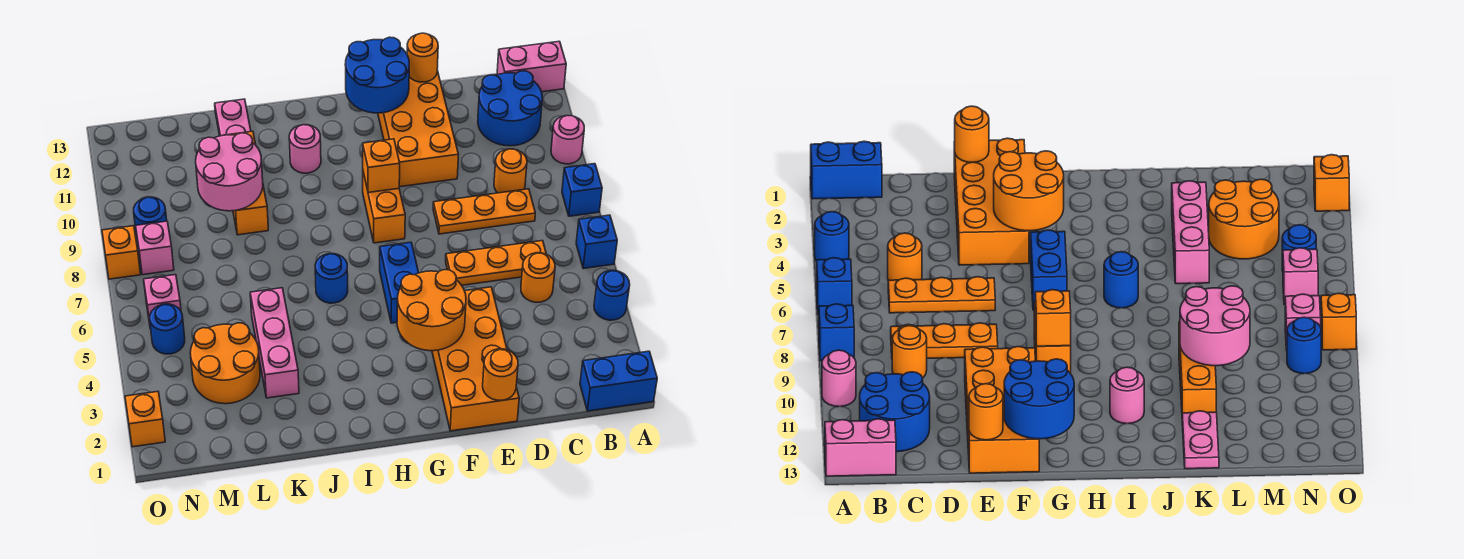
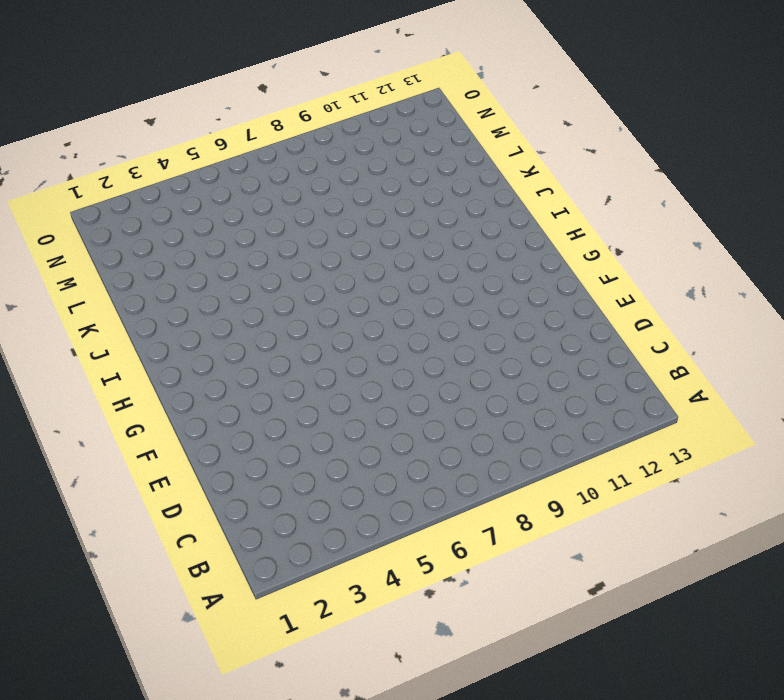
none -> blue 1x2 brick [580,351,657,411]
none -> blue 1x1 round brick [594,270,630,320]
none -> blue 1x1 brick [576,215,617,269]
none -> blue 1x1 brick [562,164,602,216]

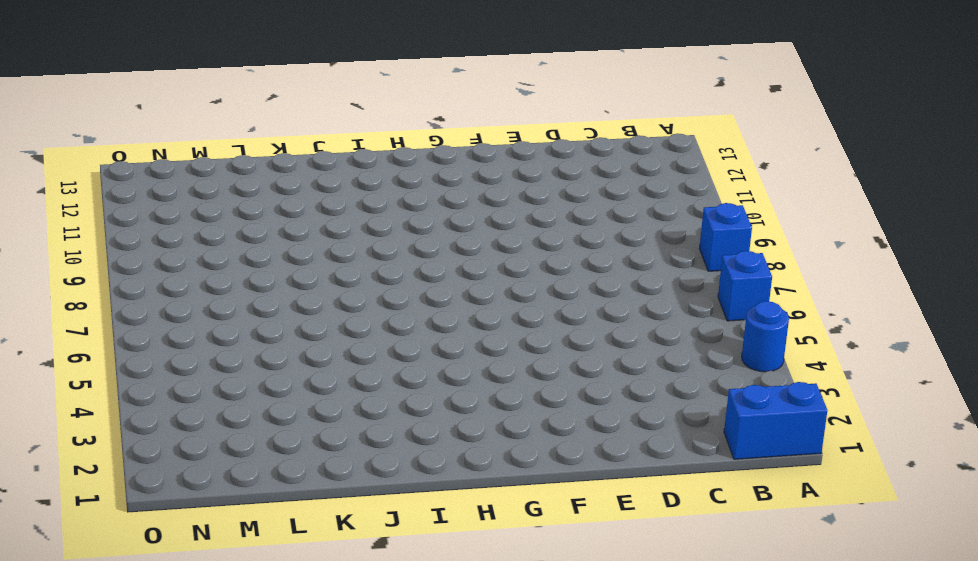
none -> pink 1x1 round brick [551,115,584,164]
none -> pink 1x2 brick [497,41,566,92]
none -> blue 2x2 round brick [478,71,542,146]
none -> orange 1x1 round brick [521,253,555,302]

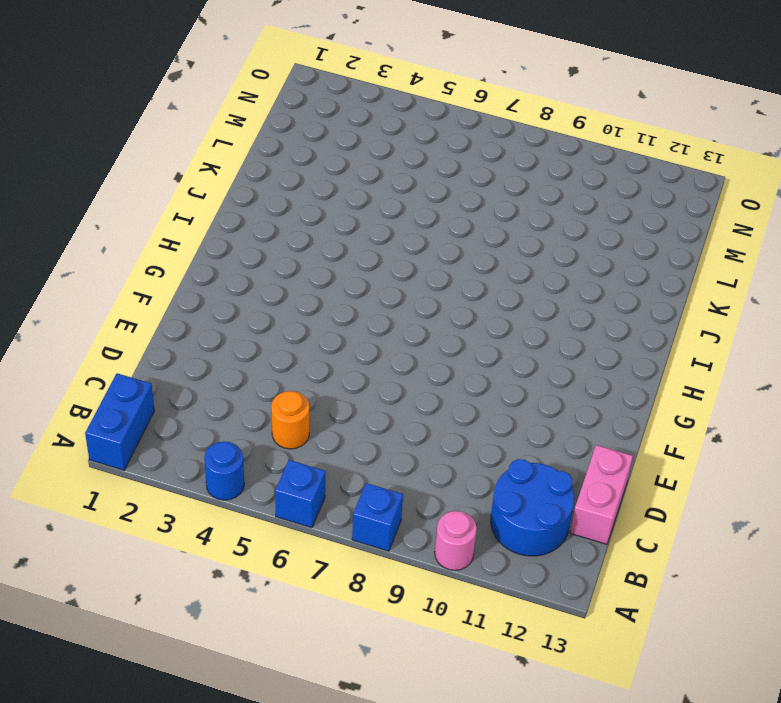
pink 1x2 brick [570,445,633,544] -> pink 1x2 brick moved to [497,41,566,92]
none -> orange 1x3 plate [446,241,546,285]
none -> orange 1x3 plate [433,189,535,234]
none -> orange 1x1 round brick [494,149,527,193]
none -> orange 2x4 brick [432,287,519,431]

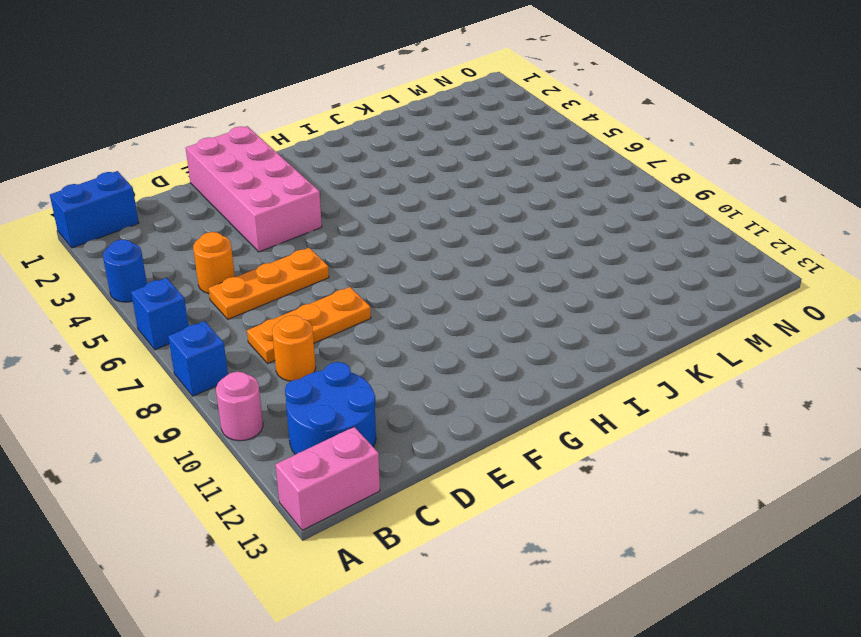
pink 2x4 brick [186,126,322,252] -> orange 2x4 brick [432,287,519,431]
none -> orange 2x4 brick [378,70,458,187]
none -> blue 1x2 brick [380,242,419,323]
none -> orange 1x2 brick [363,172,405,243]
none -> blue 1x1 round brick [315,254,348,303]

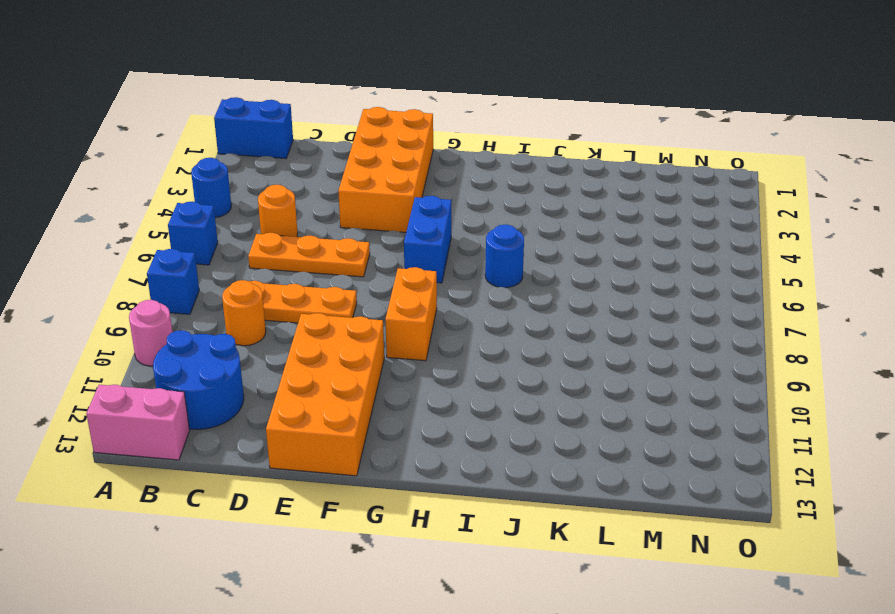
none -> pink 1x1 round brick [289,125,321,173]
none -> pink 1x3 brick [250,288,299,398]
none -> orange 1x3 brick [229,131,268,235]
none -> pink 1x2 plate [215,99,251,136]

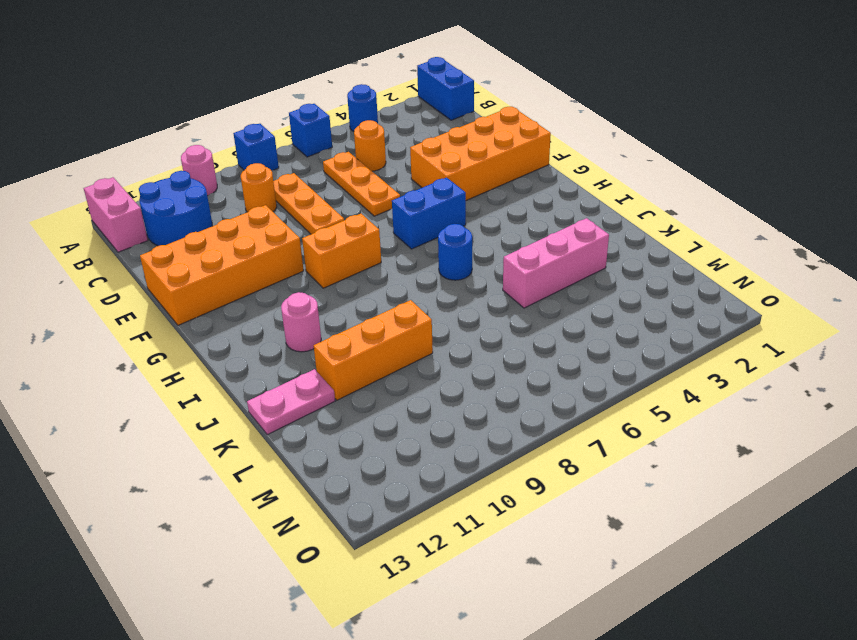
none -> orange 2x2 round brick [190,323,260,404]
none -> blue 1x1 round brick [150,304,185,354]
none -> pink 1x1 brick [144,275,181,329]
none -> pink 1x1 brick [136,221,174,275]

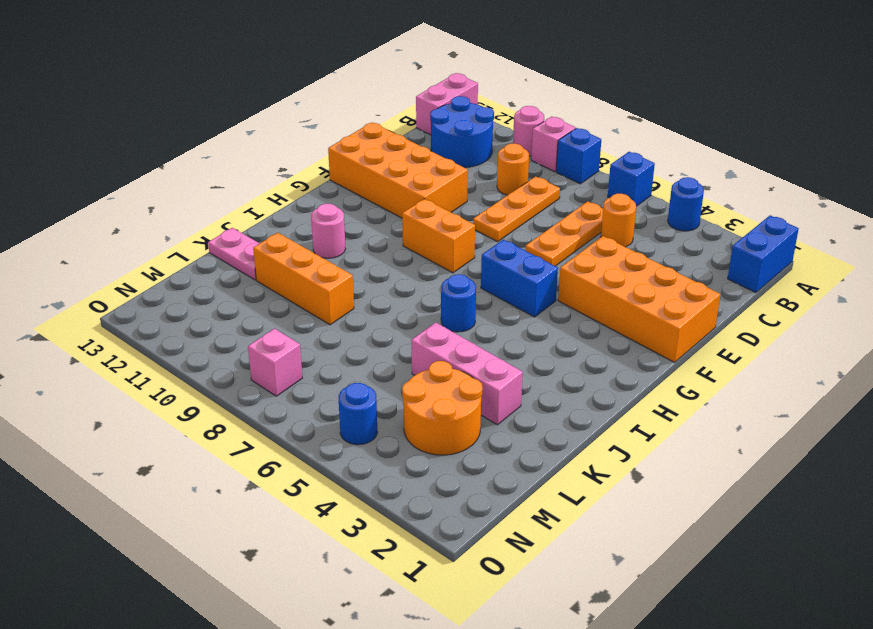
pink 1x1 brick [531,117,576,172] -> pink 1x1 brick moved to [144,275,181,329]
none -> blue 1x1 round brick [134,197,167,236]
none -> orange 1x1 brick [125,392,165,447]
none -> orange 1x1 brick [102,226,141,279]
none -> orange 1x1 round brick [483,349,518,400]

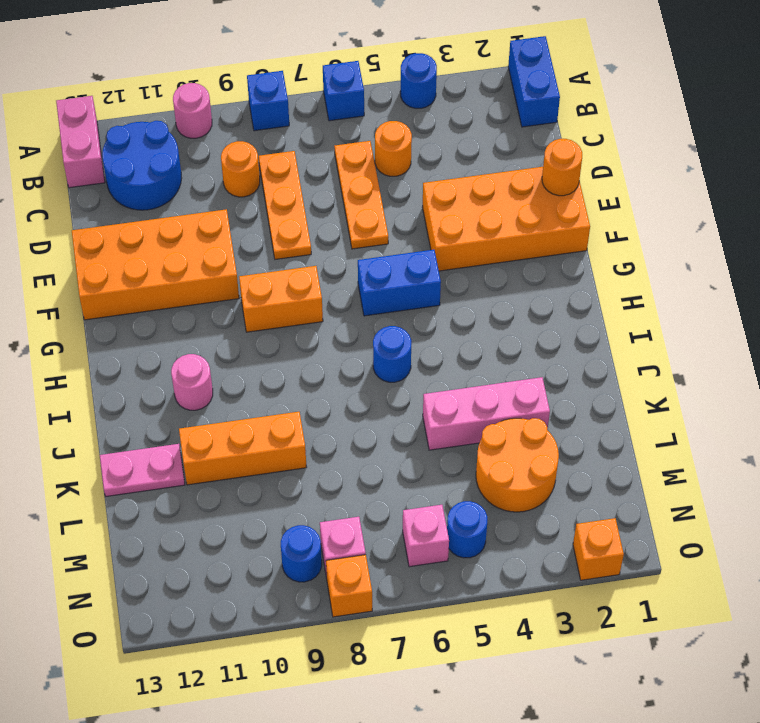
none -> orange 1x1 round brick [407,33,438,82]
none -> orange 2x2 round brick [397,270,466,351]
none -> blue 2x2 round brick [345,37,409,113]
none -> orange 1x1 brick [363,139,400,193]

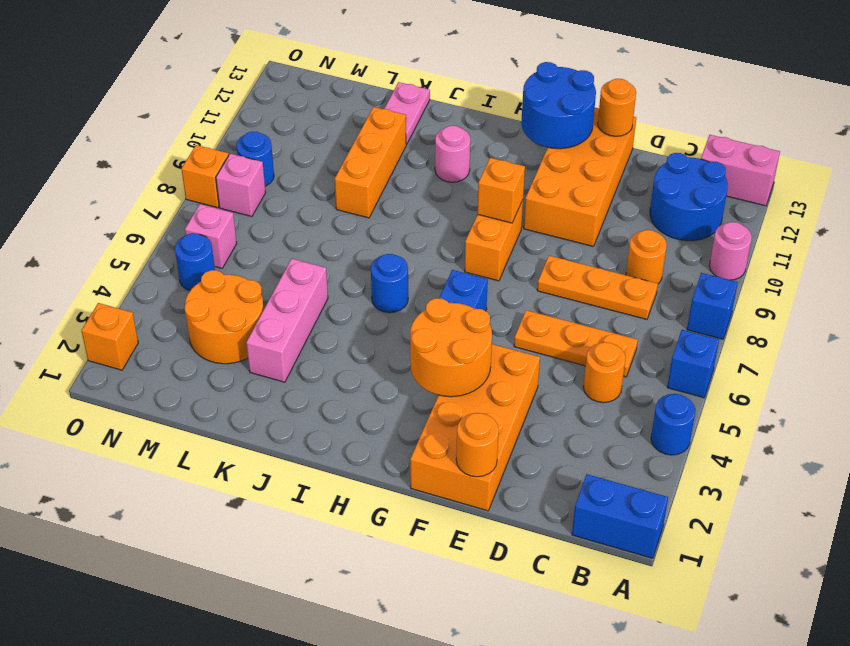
none -> pink 2x2 round brick [196,133,263,211]

